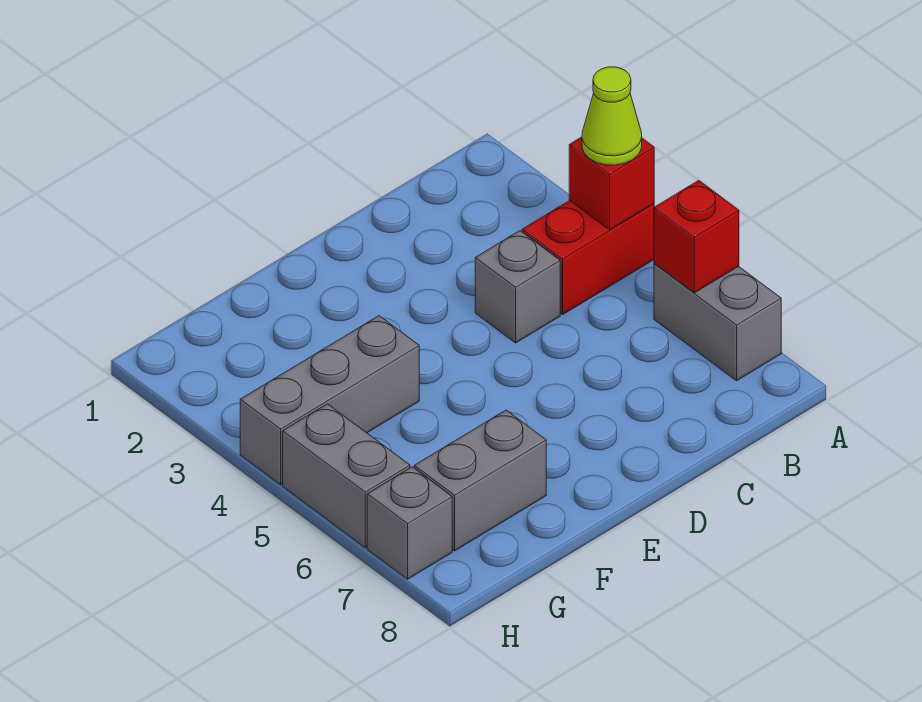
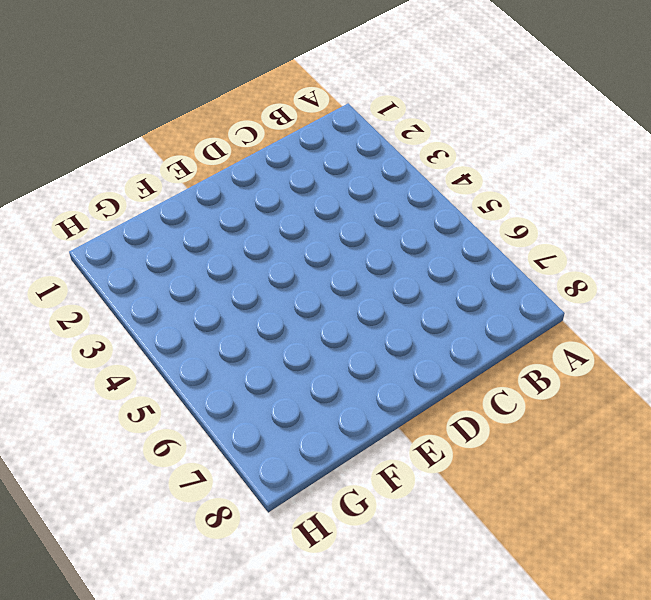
none -> red 1x2 brick [522,201,654,314]
none -> grey 1x2 brick [654,264,781,381]

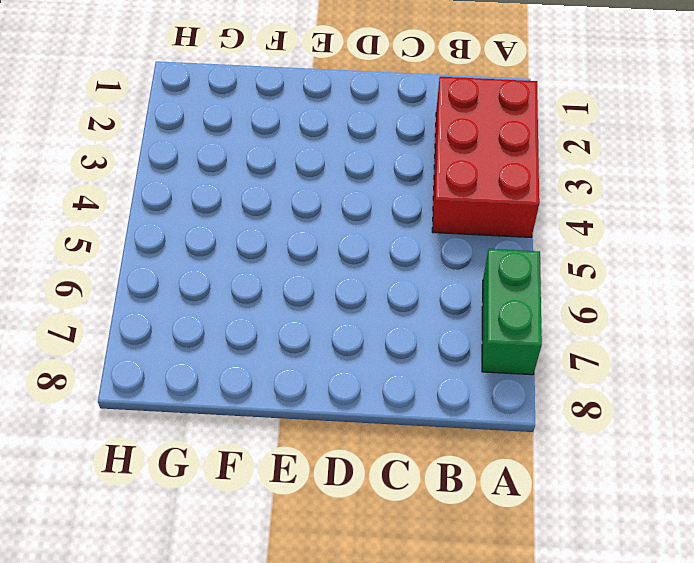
red 2x3 brick [432,77,539,237] -> red 1x2 brick [522,201,654,314]
green 1x2 brick [482,249,542,375] -> grey 1x2 brick [654,264,781,381]
none -> grey 1x1 brick [475,231,560,343]
none -> grey 1x3 brick [240,316,419,485]

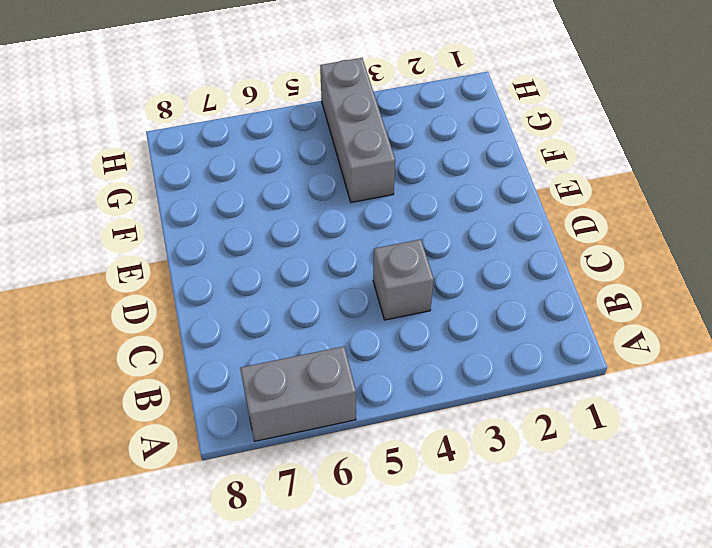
none -> red 1x2 brick [522,201,654,314]
none -> grey 1x2 brick [414,410,546,551]

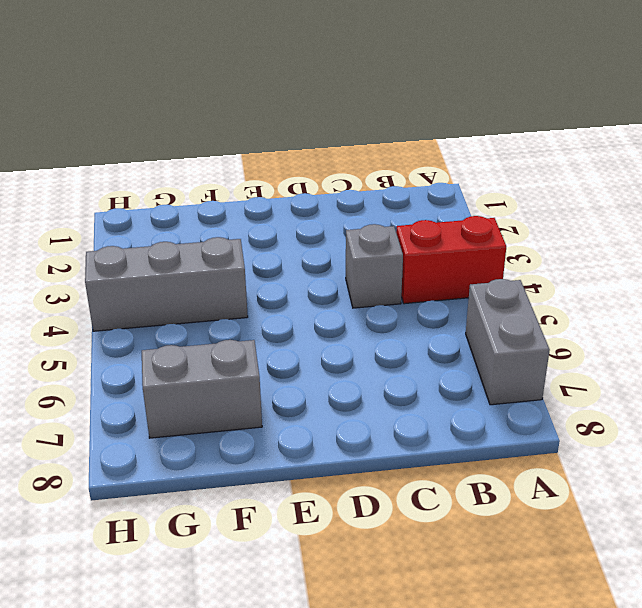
none -> grey 1x2 brick [283,404,410,548]
none -> grey 1x1 brick [367,467,452,579]

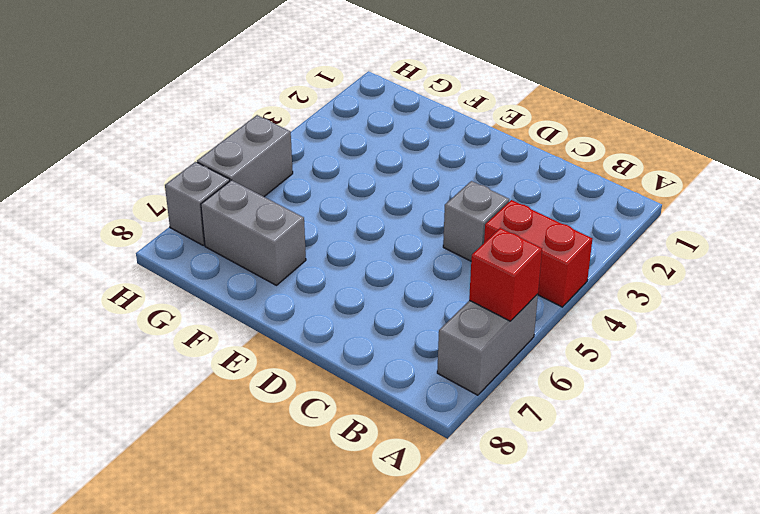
none -> grey 1x3 brick [240,316,419,485]
none -> red 1x1 brick [569,137,654,230]

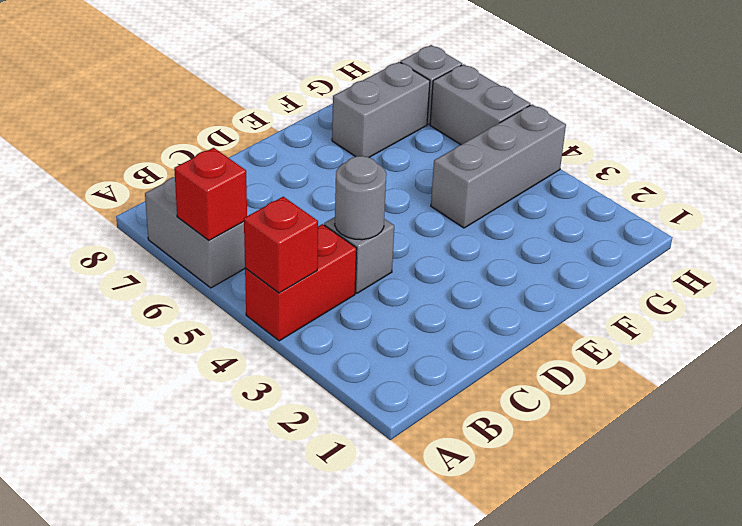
grey 1x1 round brick [335,156,386,240] -> none
none -> lime 1x1 cone [582,67,642,165]

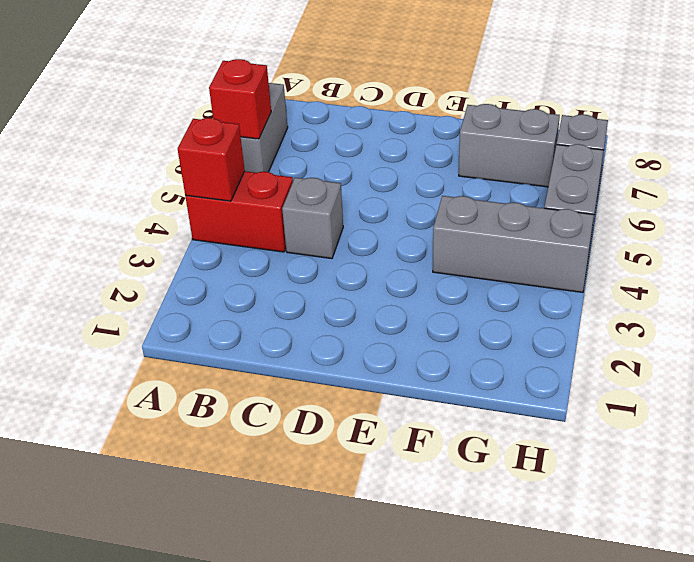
none -> lime 1x1 cone [582,67,642,165]

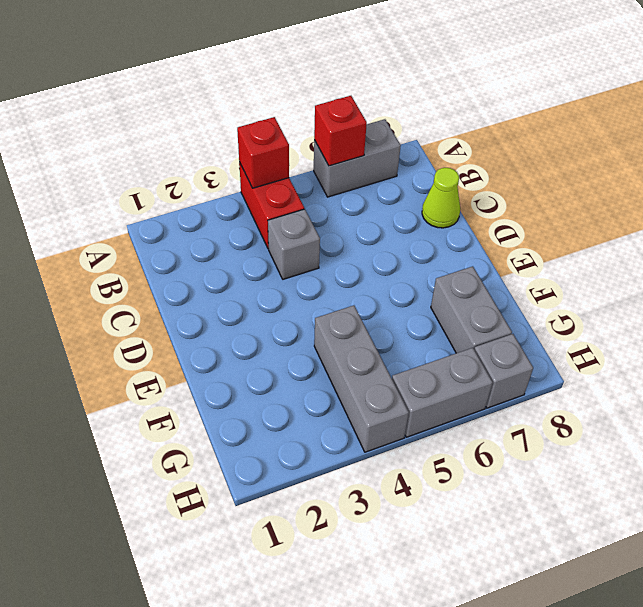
lime 1x1 cone [422,168,460,228] -> lime 1x1 cone moved to [582,67,642,165]

